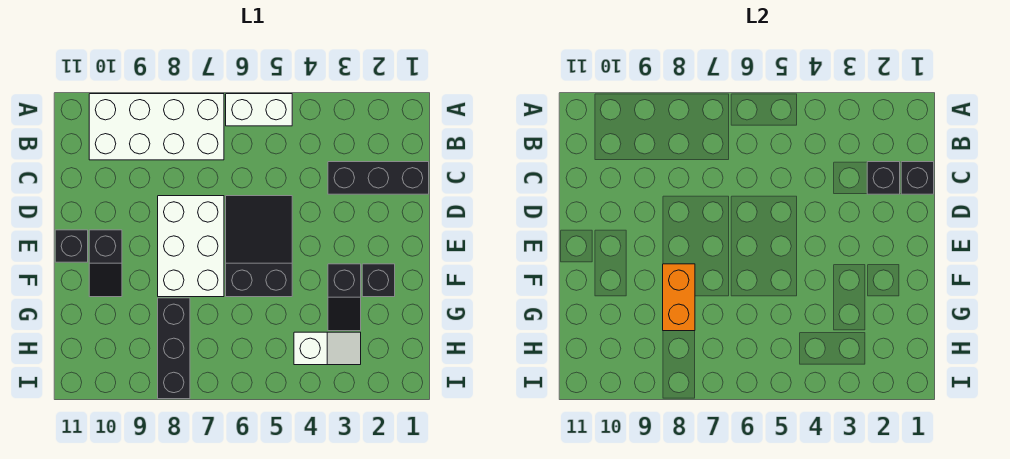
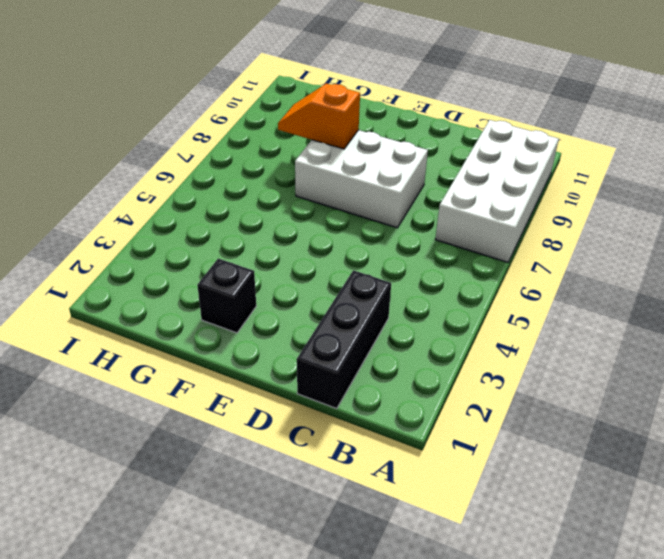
orange 1x2 slope [278,83,360,149] -> orange 1x2 brick [663,264,695,331]
none -> white 1x2 brick [226,94,292,126]
none -> black 2x3 slope [226,196,292,297]
none -> black 1x2 slope [89,230,122,297]

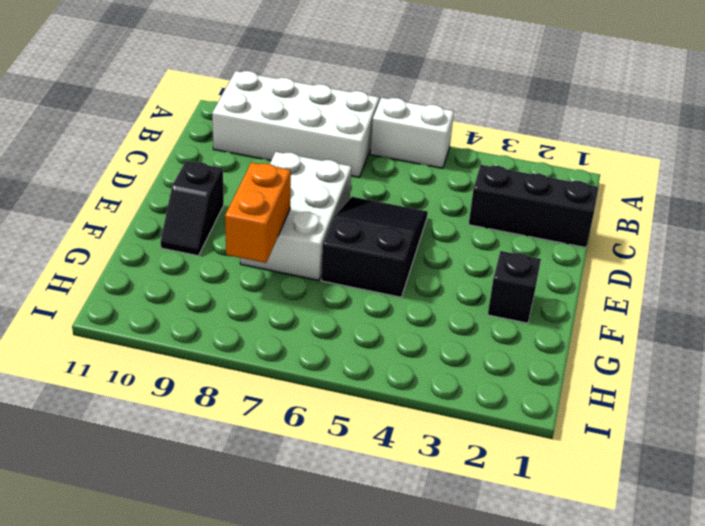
none -> black 1x1 brick [55,230,88,262]
none -> black 1x2 slope [328,264,361,331]
none -> black 1x3 brick [158,298,190,399]

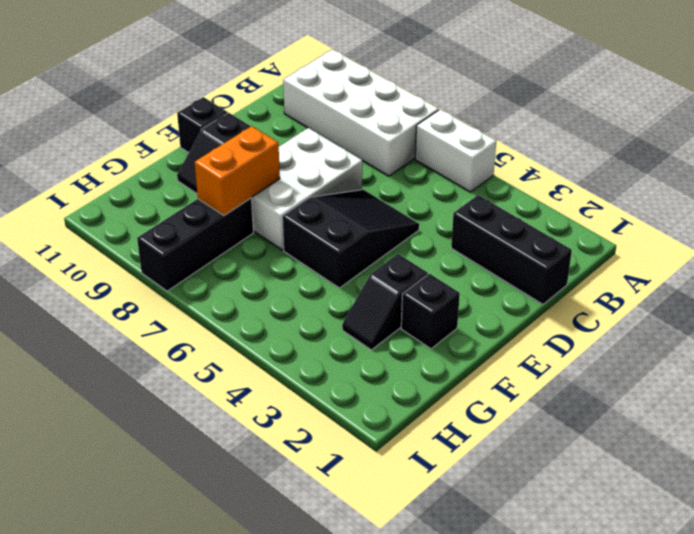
none -> white 1x2 slope [294,332,361,365]
none -> black 1x1 brick [901,162,934,194]
none -> black 1x1 brick [867,162,900,194]

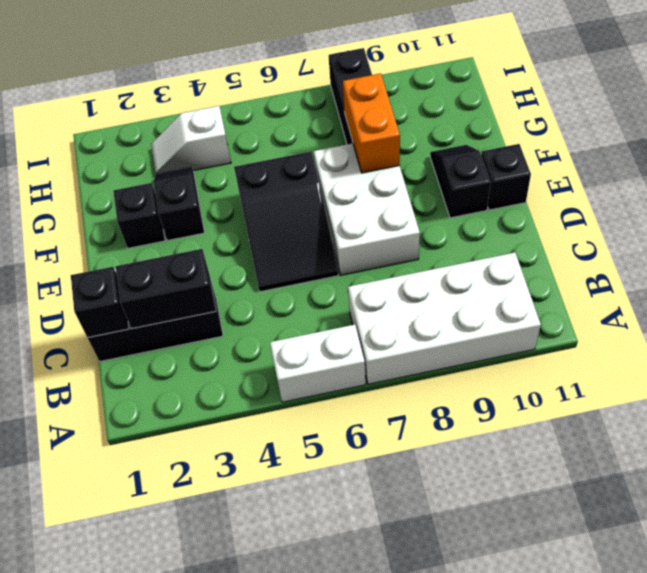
black 1x2 brick [116,249,216,329] -> black 1x1 brick [867,162,900,194]

